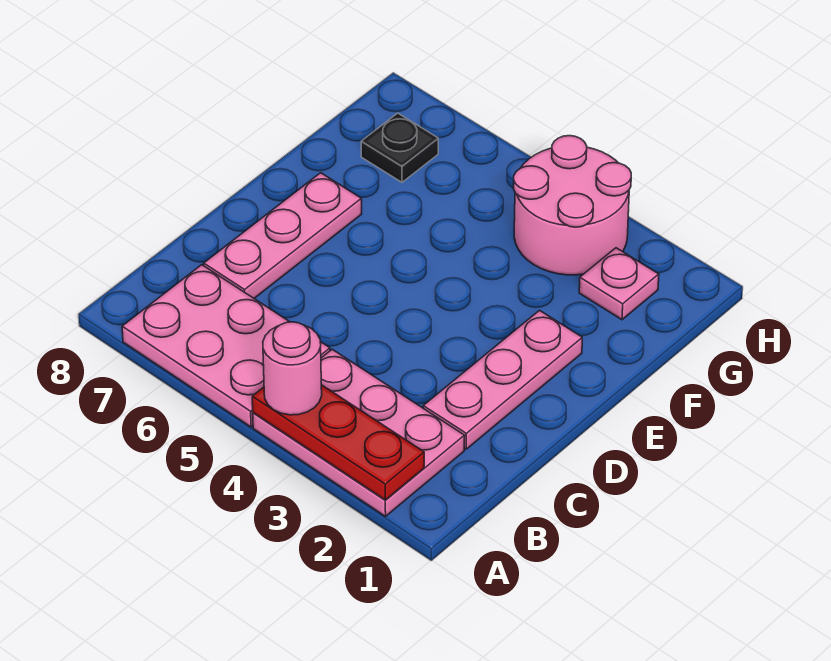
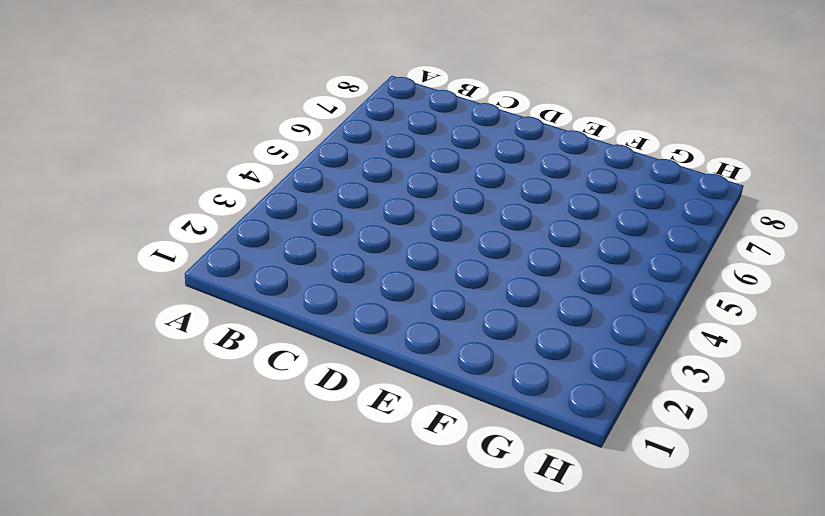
none -> pink 2x3 plate [253,349,465,516]
none -> pink 2x3 plate [122,265,330,427]

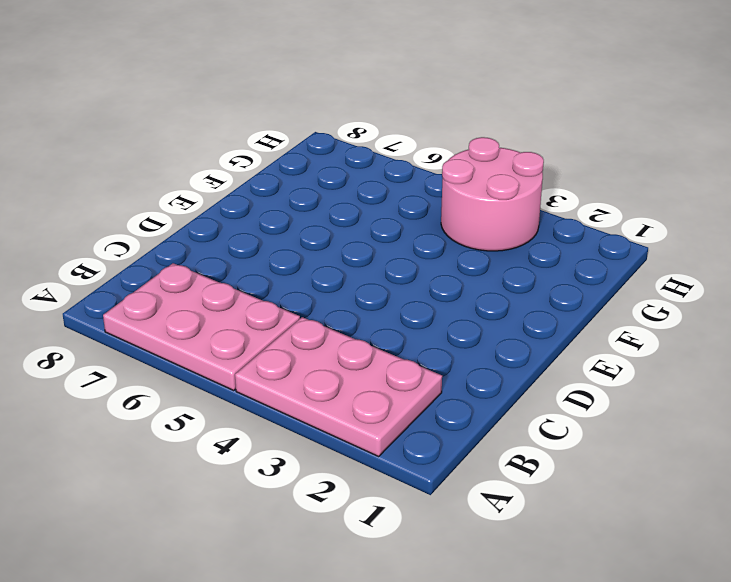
none -> pink 1x3 plate [423,310,582,449]
none -> pink 1x3 plate [204,173,362,298]

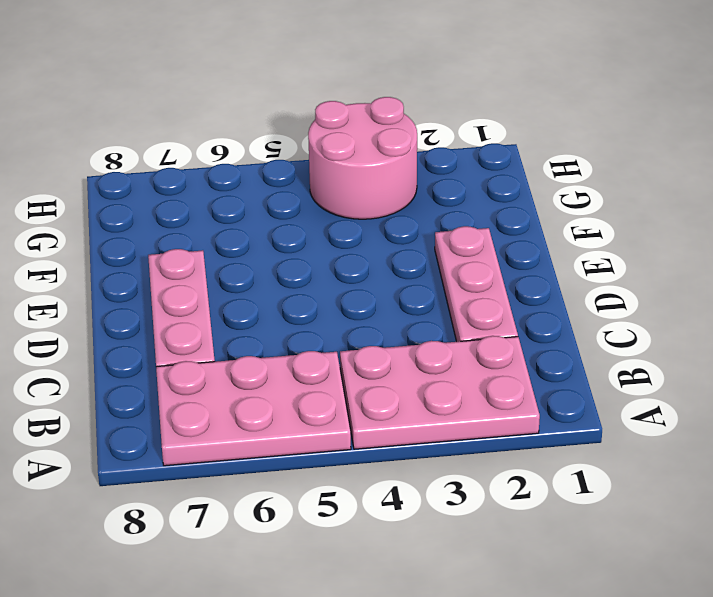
none -> pink 1x1 plate [579,248,659,320]
none -> black 1x1 plate [361,113,438,182]

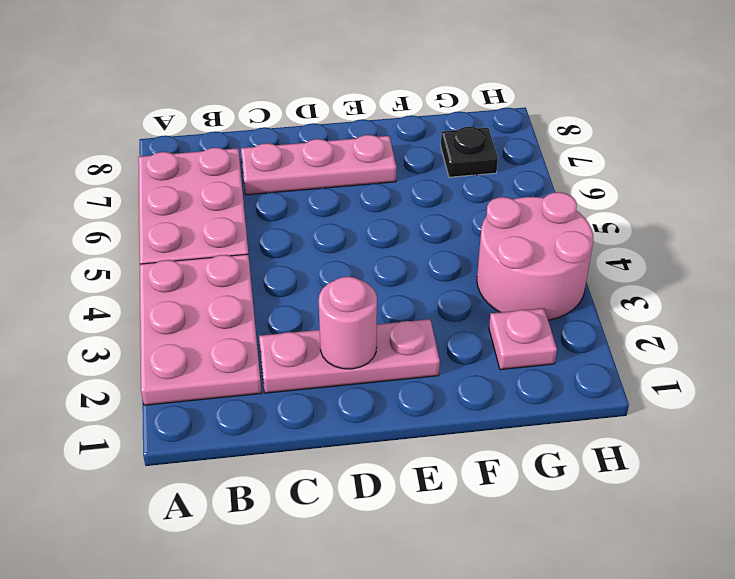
pink 1x1 round brick [319,277,377,369] -> pink 1x1 round brick moved to [263,322,322,415]
none -> red 1x3 plate [252,385,424,500]

